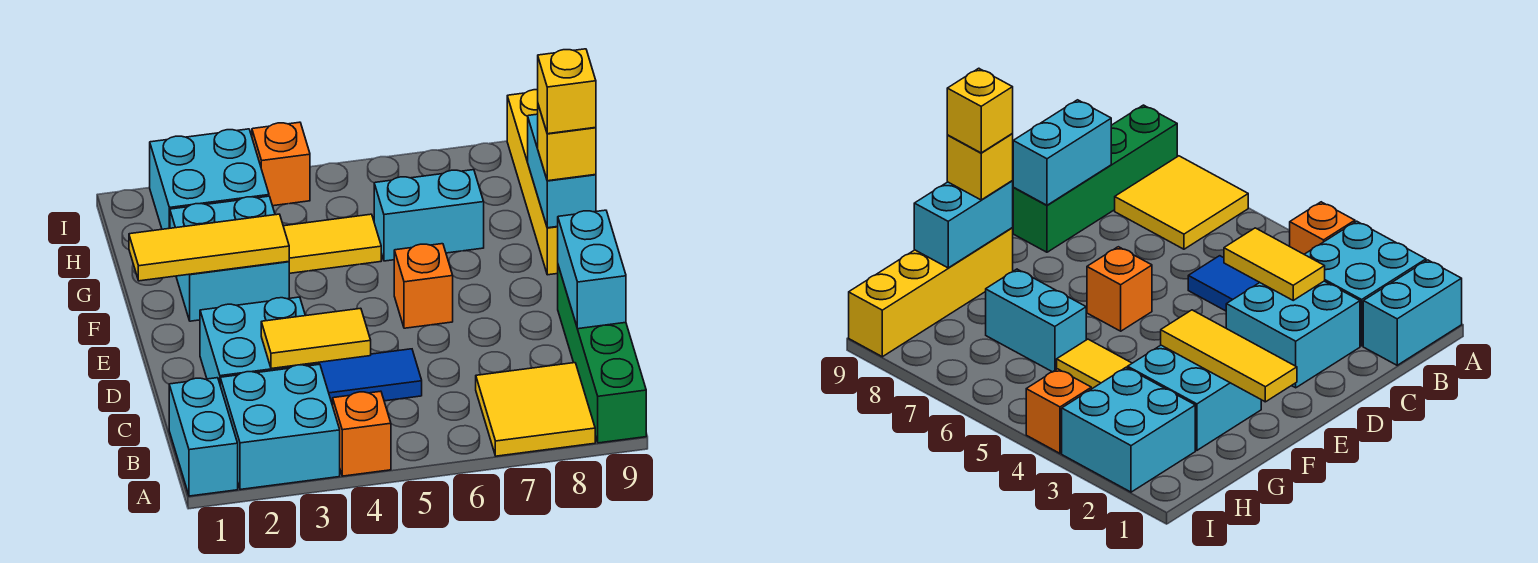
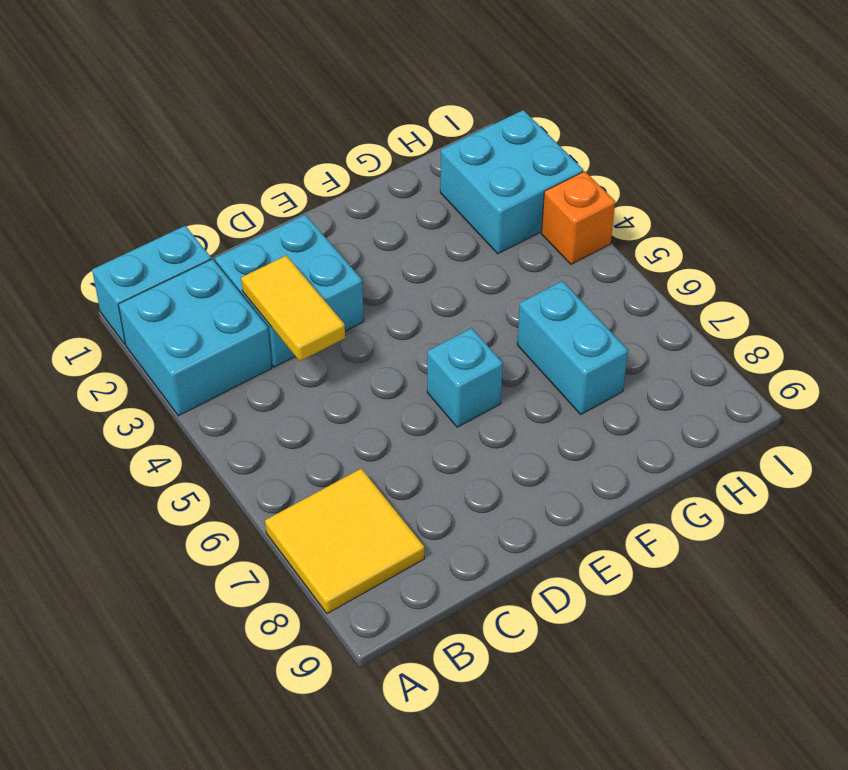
cyan 1x1 brick [427,328,503,427] -> orange 1x1 brick [394,244,453,328]
none -> orange 1x1 brick [333,391,391,476]
none -> green 1x4 brick [558,266,646,443]
none -> blue 1x2 tile [320,349,422,405]

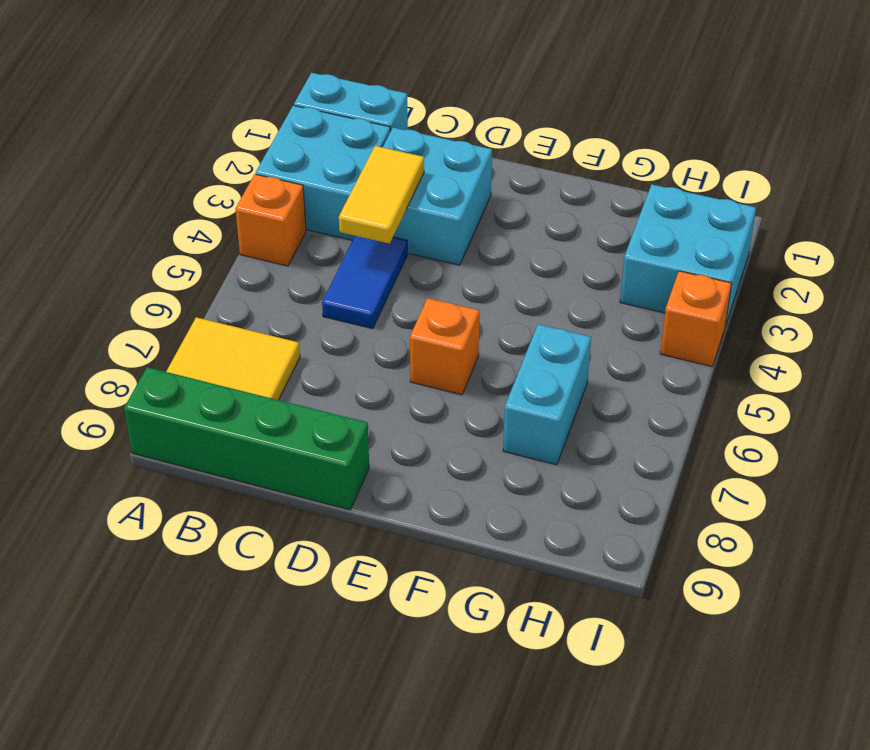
none -> cyan 2x2 brick [170,196,289,321]
none -> yellow 1x4 brick [507,90,558,275]
none -> yellow 1x2 tile [283,214,381,273]

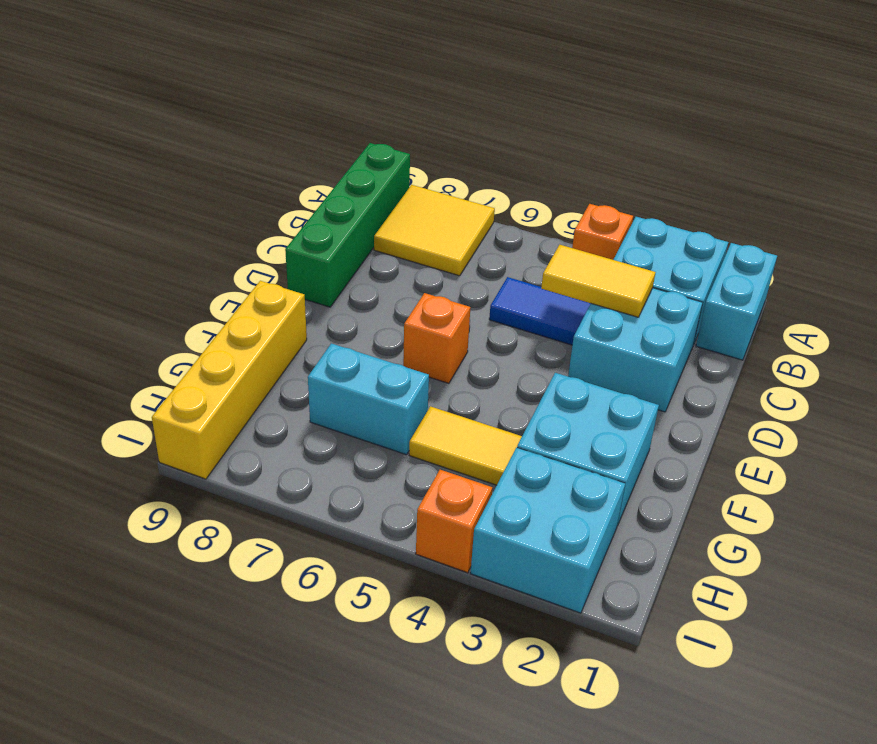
none -> cyan 1x2 brick [558,210,626,329]
none -> yellow 1x3 tile [129,214,289,281]
none -> cyan 1x2 brick [528,114,596,228]

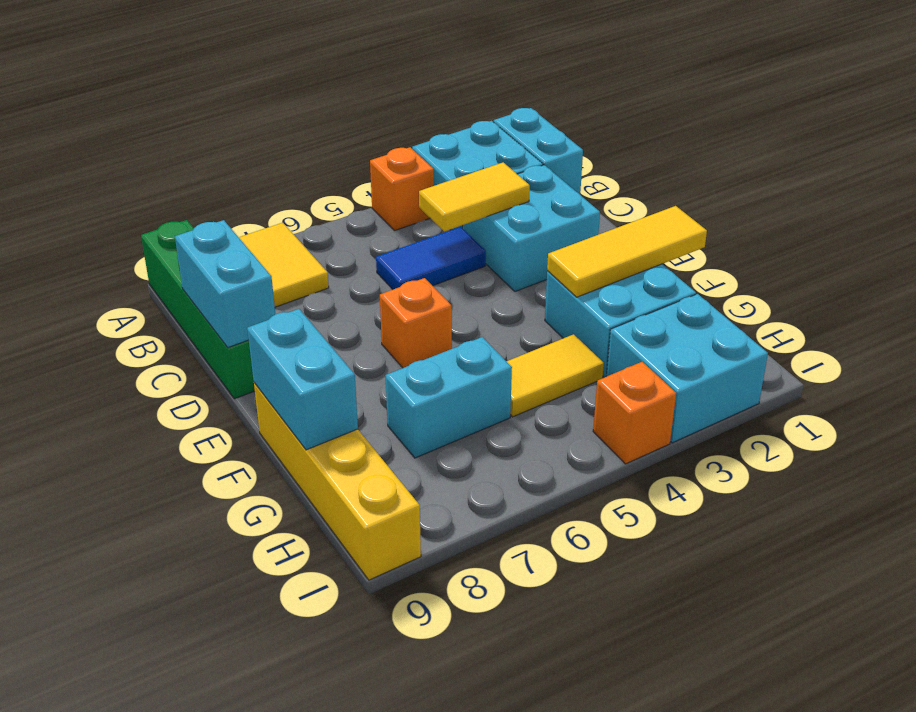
none -> yellow 1x1 brick [538,105,596,181]
none -> yellow 1x1 brick [538,49,596,134]

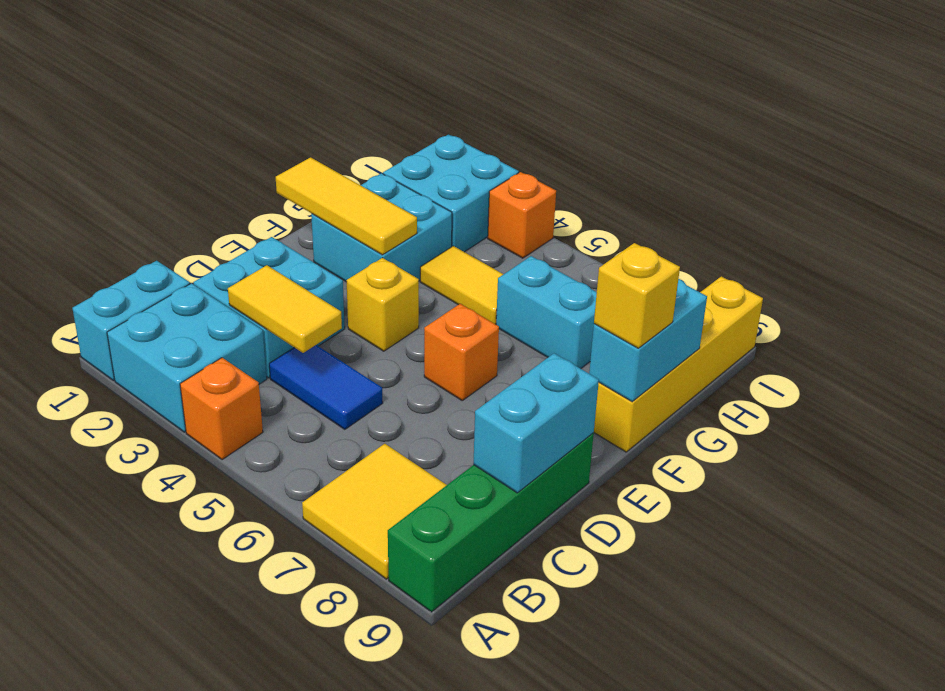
yellow 1x1 brick [346,258,419,351] -> yellow 1x1 brick moved to [538,49,596,134]

